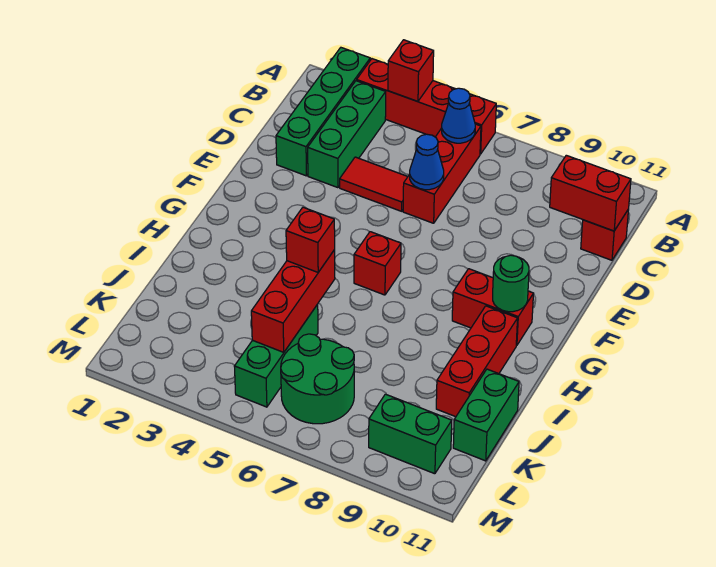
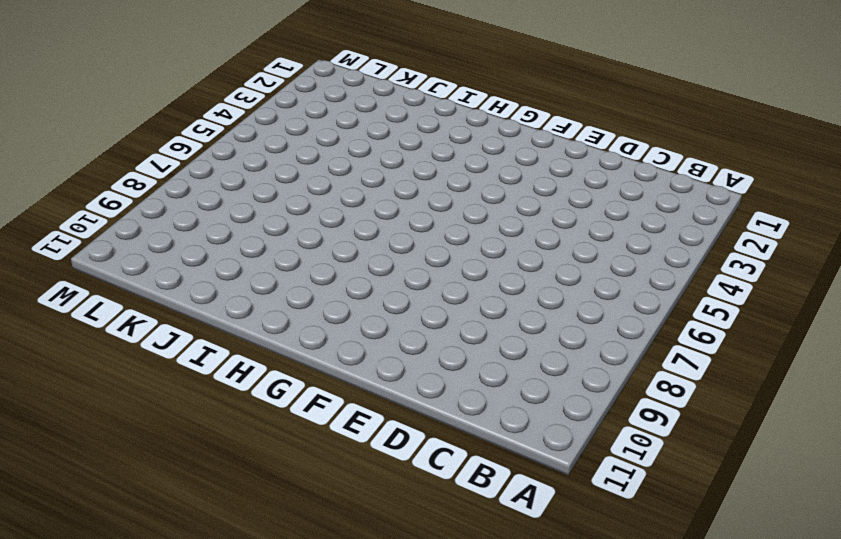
none -> green 1x4 brick [276,48,370,176]
none -> red 1x4 brick [357,59,496,154]
none -> green 1x3 brick [308,81,386,188]

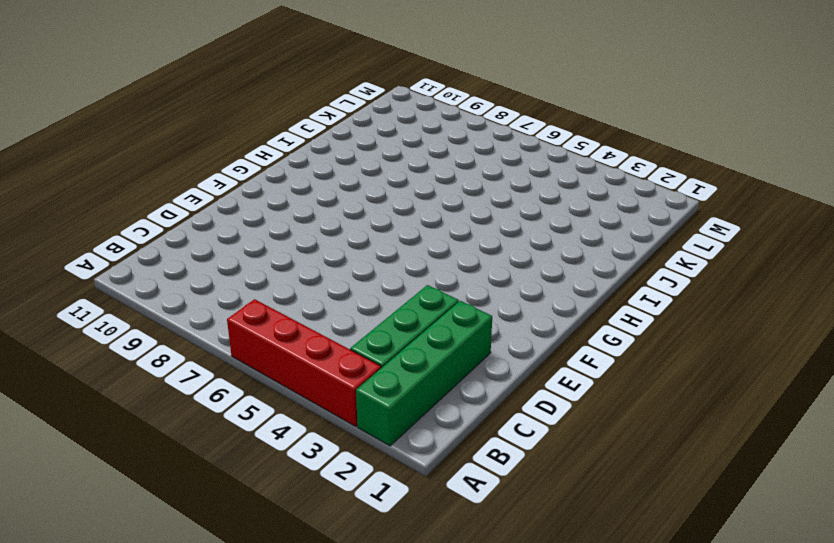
none -> red 1x3 brick [403,124,481,223]
none -> red 1x1 brick [581,209,629,260]
none -> red 1x2 tile [340,157,408,211]

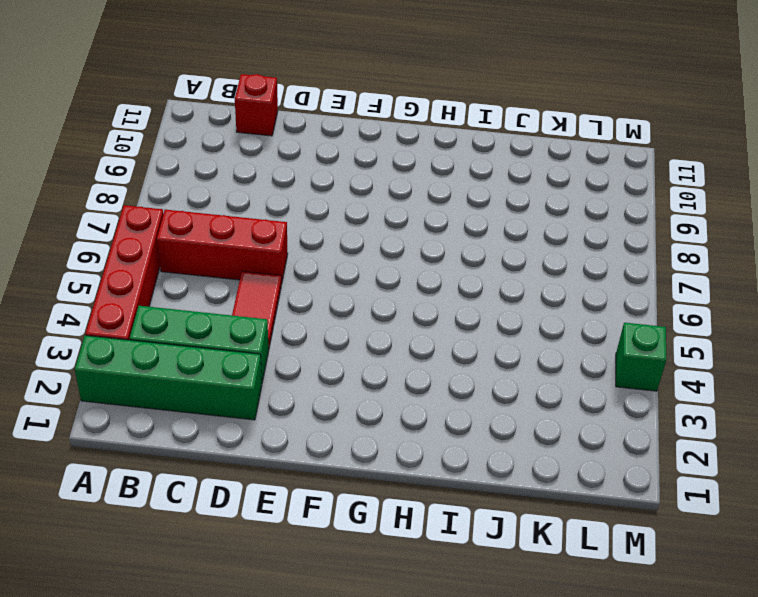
green 1x1 brick [616,323,667,391] -> none
none -> red 1x1 brick [354,232,401,295]
none -> red 1x2 brick [452,269,534,345]
none -> red 1x3 brick [436,306,518,417]

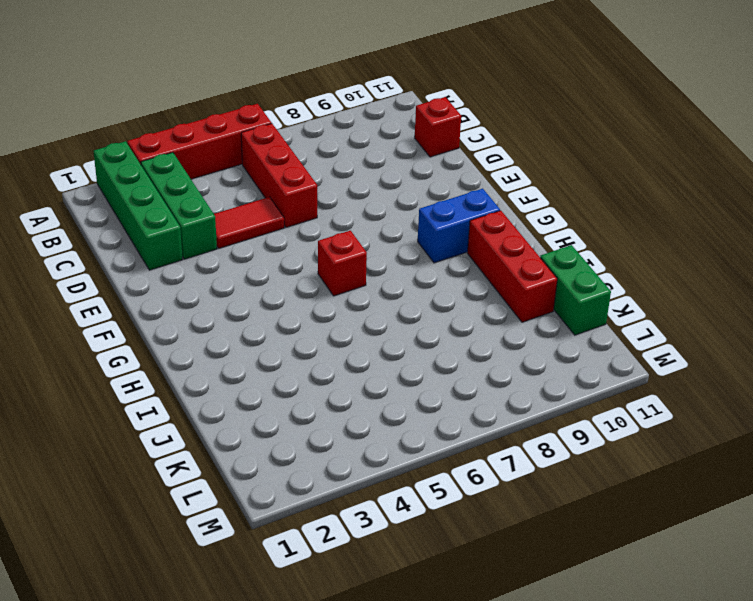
blue 1x2 brick [418,189,500,263] -> red 1x2 brick [452,269,534,345]
none -> green 1x3 brick [234,304,318,407]
none -> green 2x2 round brick [281,334,354,424]
none -> green 1x2 brick [369,394,452,474]

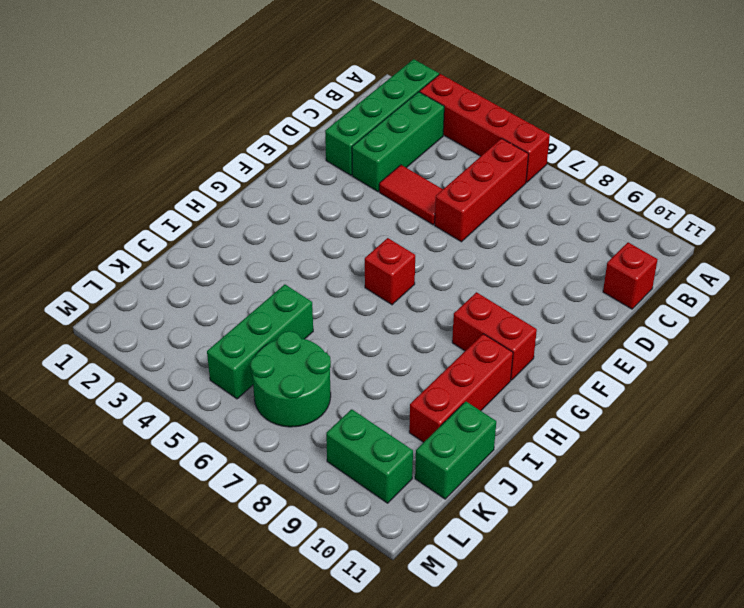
none -> red 1x1 brick [388,40,434,101]
none -> blue 1x1 cone [442,88,475,143]
none -> red 1x2 brick [550,155,631,231]

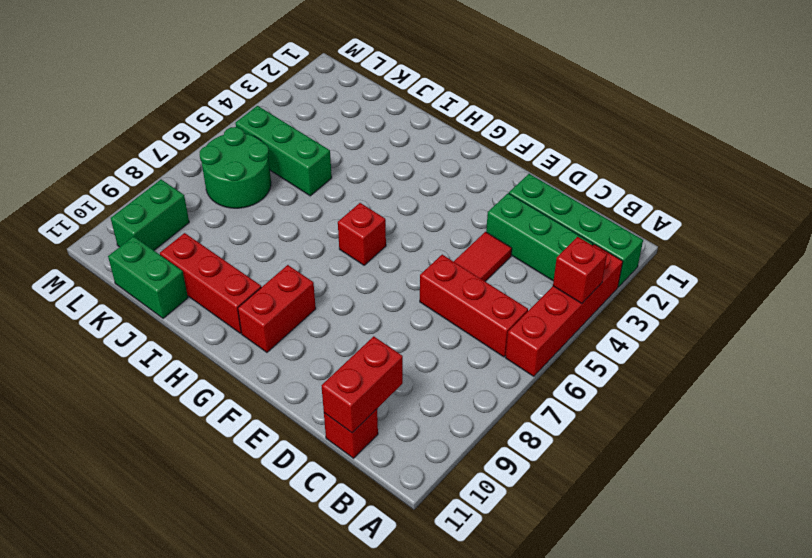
none -> blue 1x1 cone [442,88,475,143]
none -> blue 1x1 cone [410,134,444,190]
none -> green 1x1 round brick [493,255,529,312]

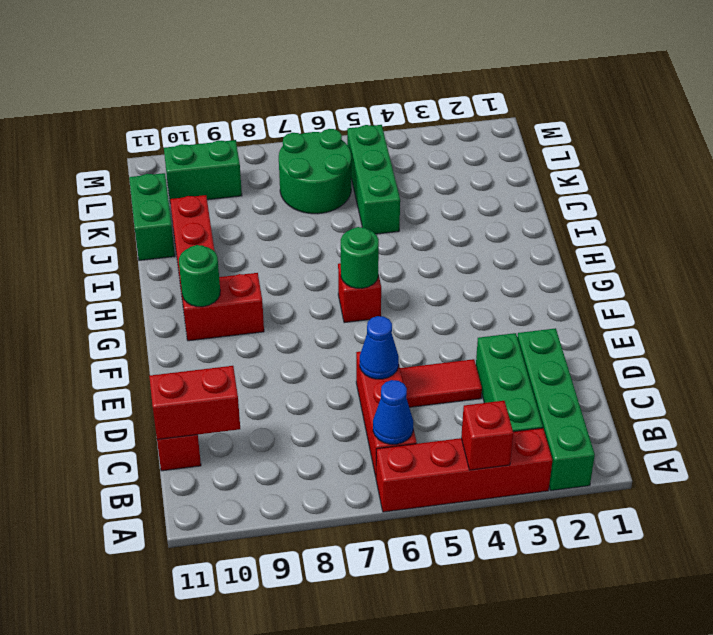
green 1x1 round brick [341,227,379,288] -> none
none -> red 1x3 brick [251,250,335,352]
none -> red 1x1 brick [286,207,335,272]

